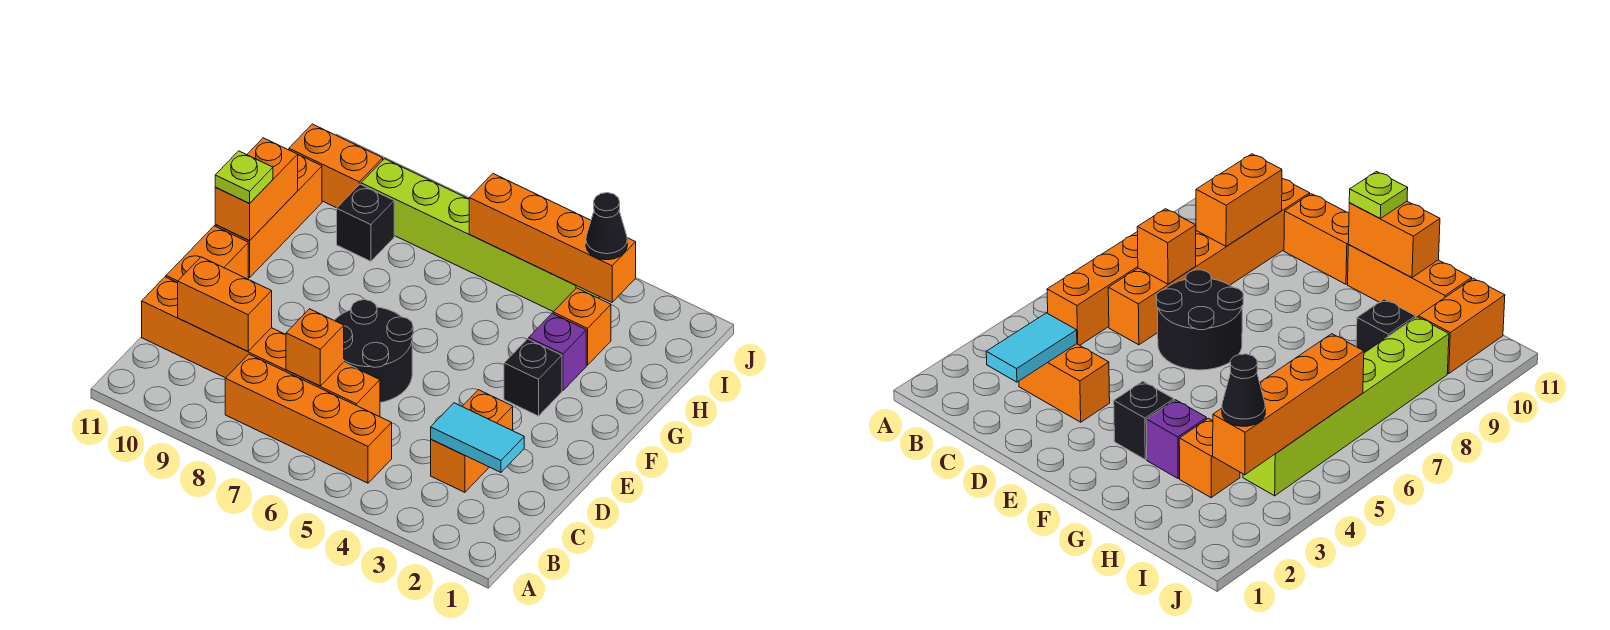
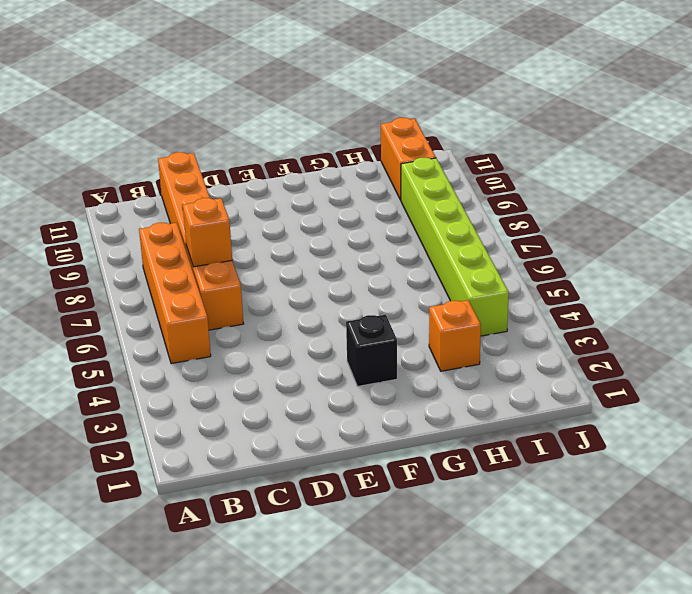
none -> orange 1x2 brick [431,390,513,492]
none -> black 2x2 round brick [334,300,413,403]
none -> orange 1x2 brick [166,226,248,283]

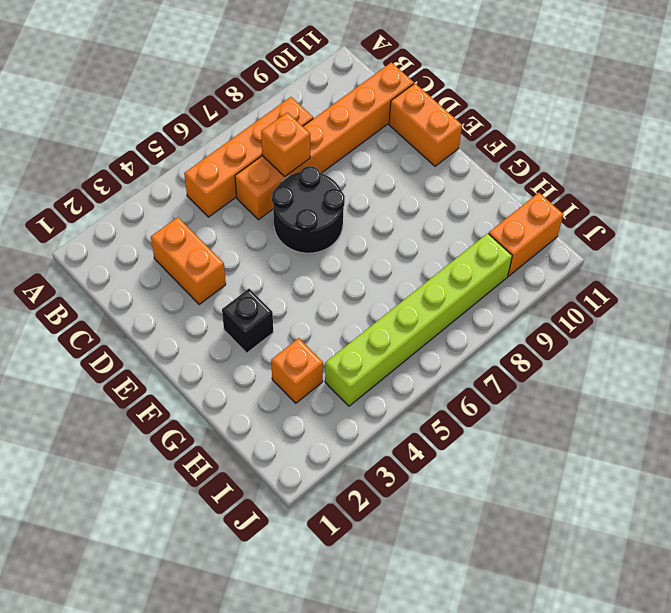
none -> orange 1x3 brick [215,155,322,278]
none -> purple 1x1 brick [529,313,586,390]
none -> black 1x1 brick [337,184,394,261]

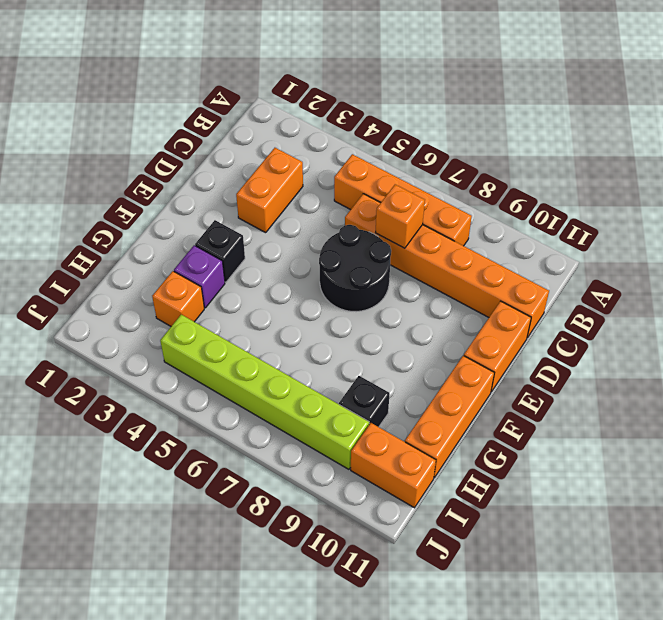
none -> cyan 1x2 tile [431,403,524,472]
none -> orange 1x2 brick [178,257,272,351]
none -> orange 1x2 brick [215,138,298,240]

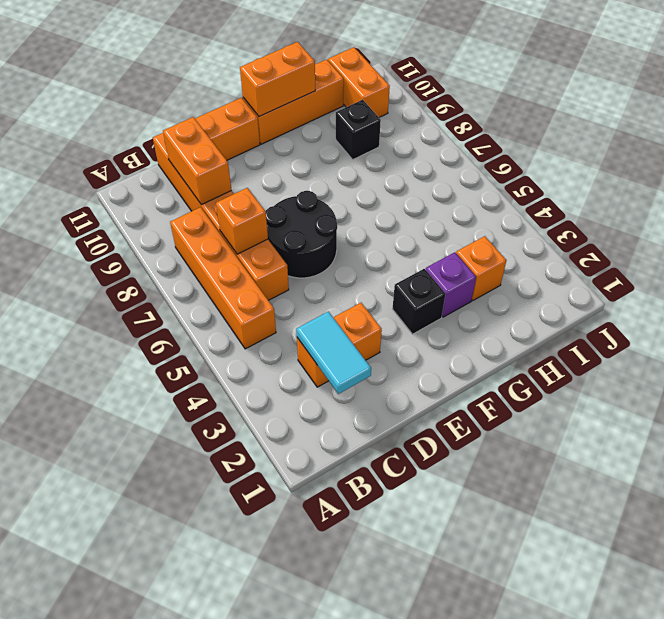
none -> lime 1x6 brick [361,159,599,312]
none -> orange 1x4 brick [469,174,636,302]
none -> lime 1x1 plate [215,151,273,203]

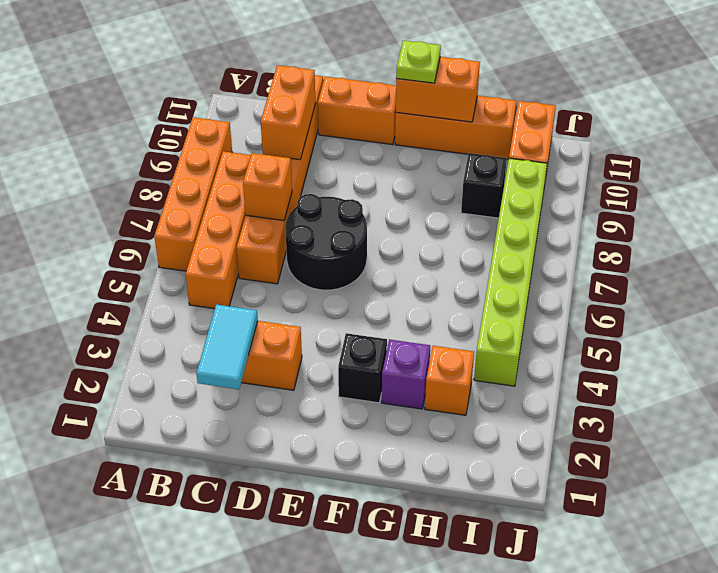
orange 1x4 brick [154,117,232,271] -> orange 1x4 brick moved to [469,174,636,302]
none -> black 1x1 cone [586,193,627,260]

